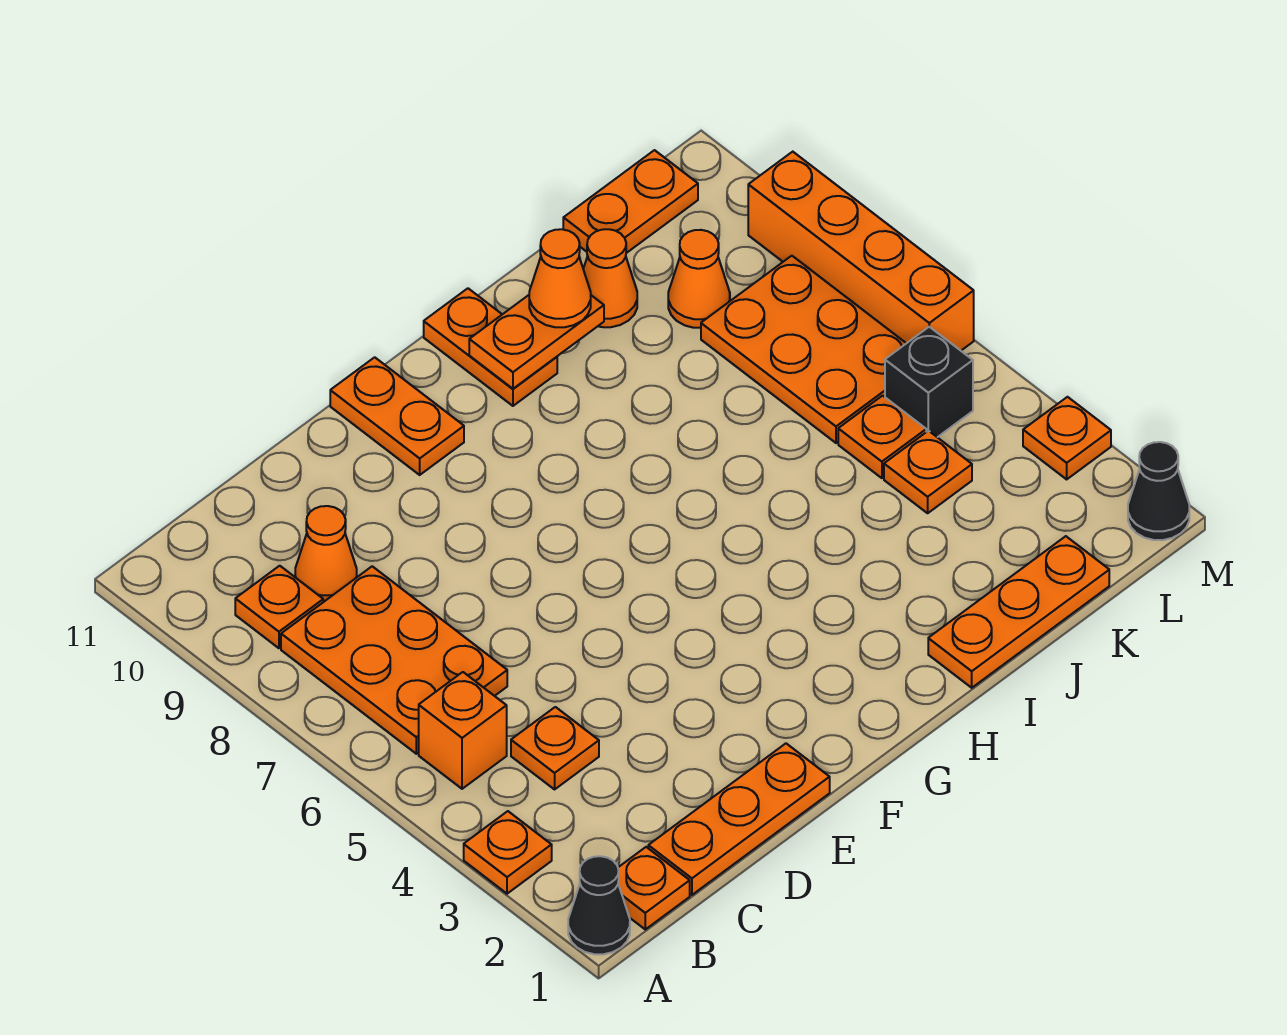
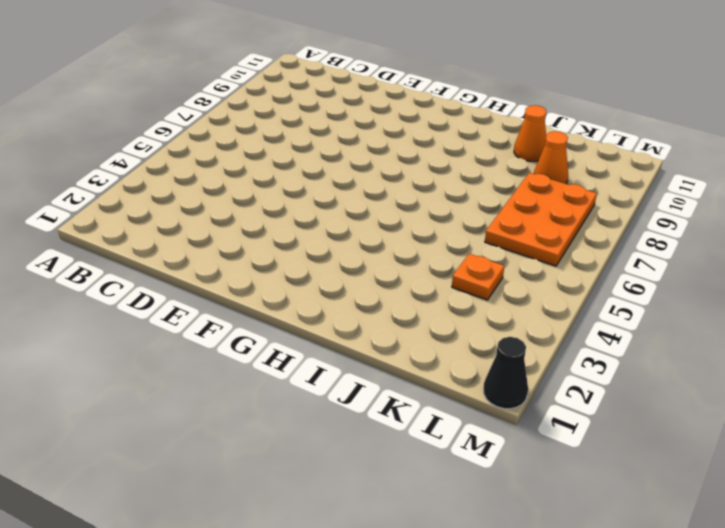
none -> black 1x1 cone [568,856,630,954]
none -> orange 1x1 plate [464,811,552,894]
none -> orange 1x1 plate [618,847,690,929]

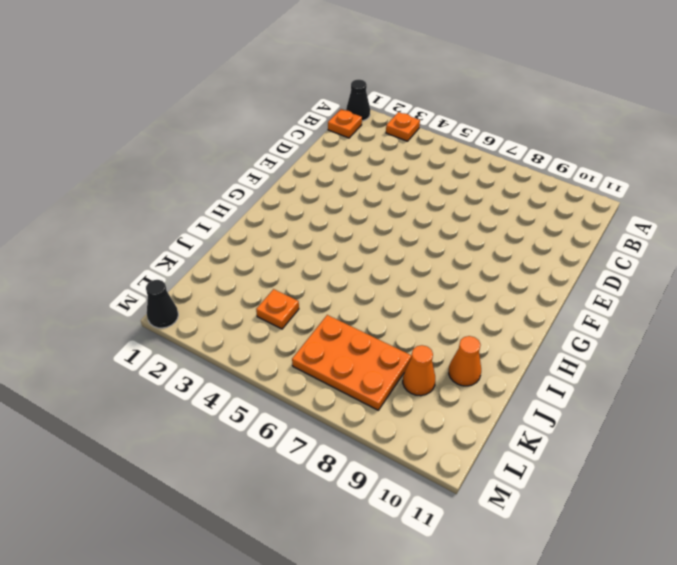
none -> orange 1x1 brick [419,672,507,789]
none -> orange 2x3 plate [281,566,507,754]
none -> orange 1x1 plate [235,566,323,648]

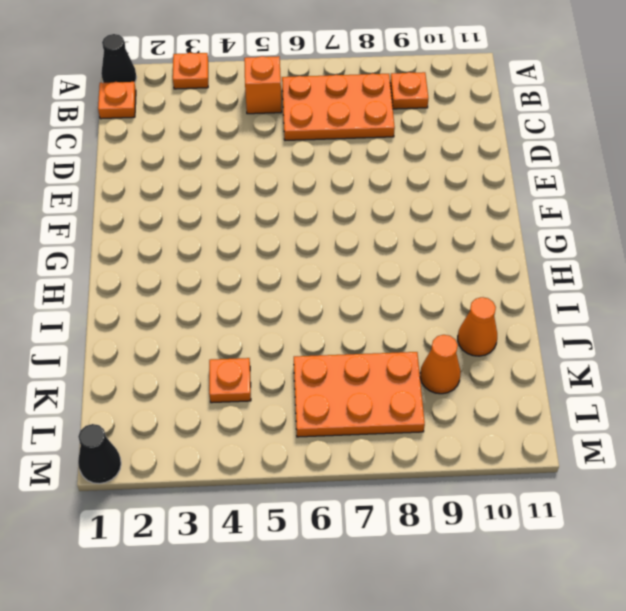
none -> orange 1x3 plate [648,744,830,895]
none -> orange 1x1 plate [511,707,599,789]
none -> orange 1x1 cone [295,506,357,602]

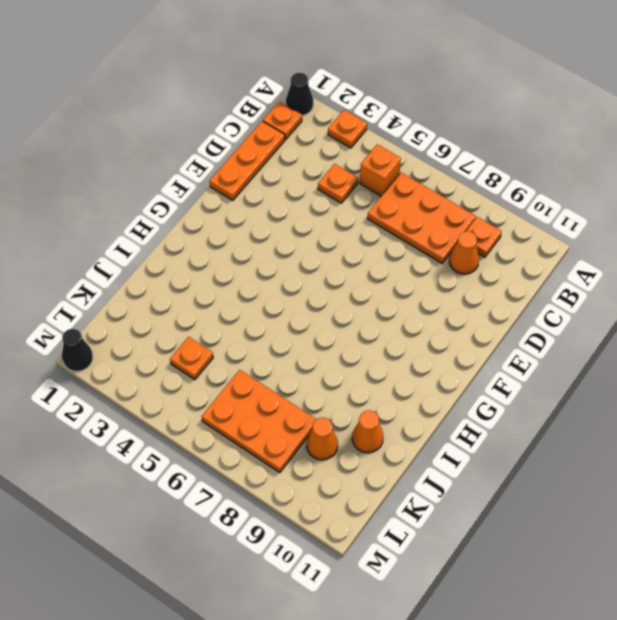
none -> orange 1x2 plate [330,357,464,475]
none -> orange 1x2 plate [424,288,557,406]
none -> orange 1x3 plate [928,536,1109,688]

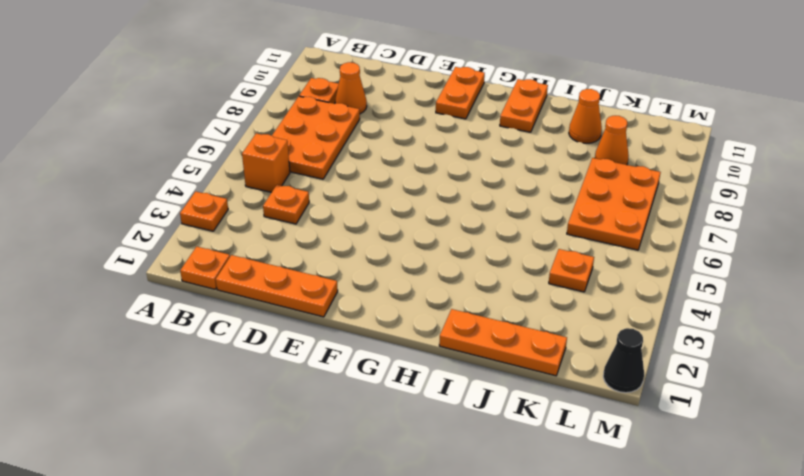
none -> black 1x1 cone [568,856,630,954]
none -> orange 1x1 plate [838,396,926,478]
none -> orange 1x2 plate [563,150,698,253]

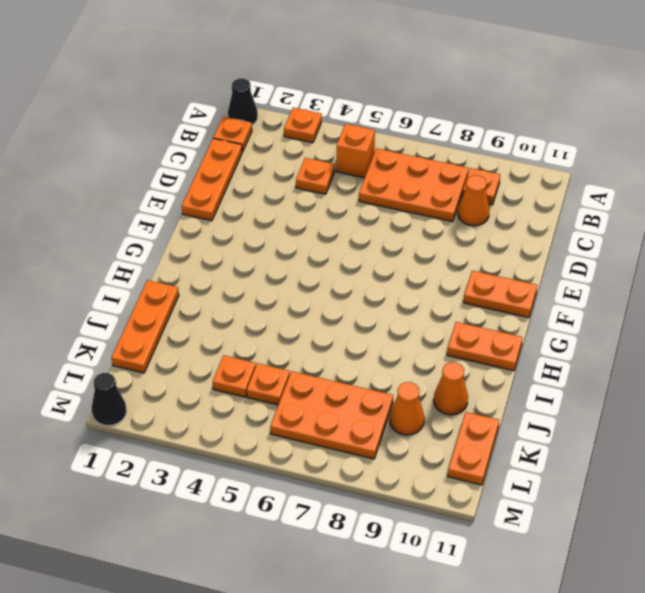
none -> black 1x1 brick [885,327,973,437]
none -> orange 1x1 plate [1023,397,1111,479]
none -> orange 1x4 brick [748,152,974,351]

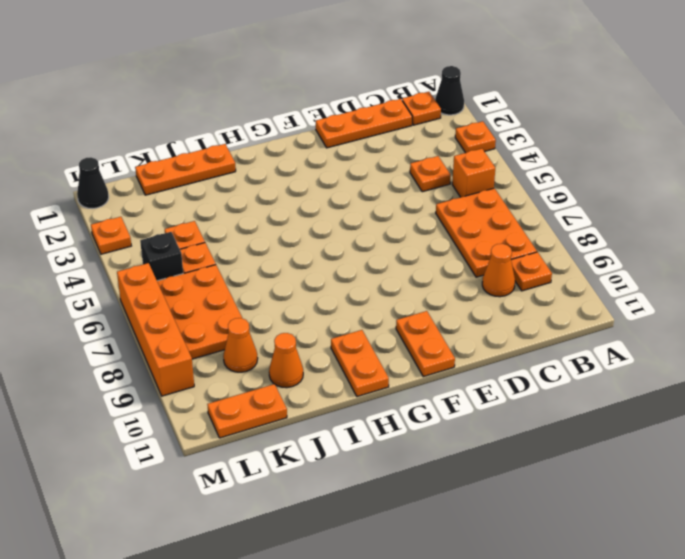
none -> orange 1x2 plate [469,295,604,389]
none -> orange 1x1 cone [529,229,591,327]

